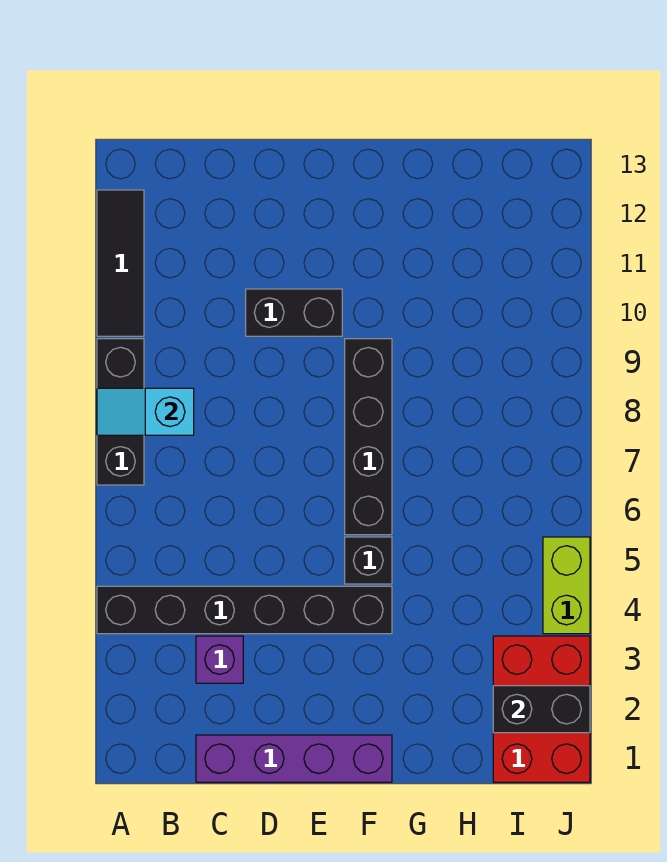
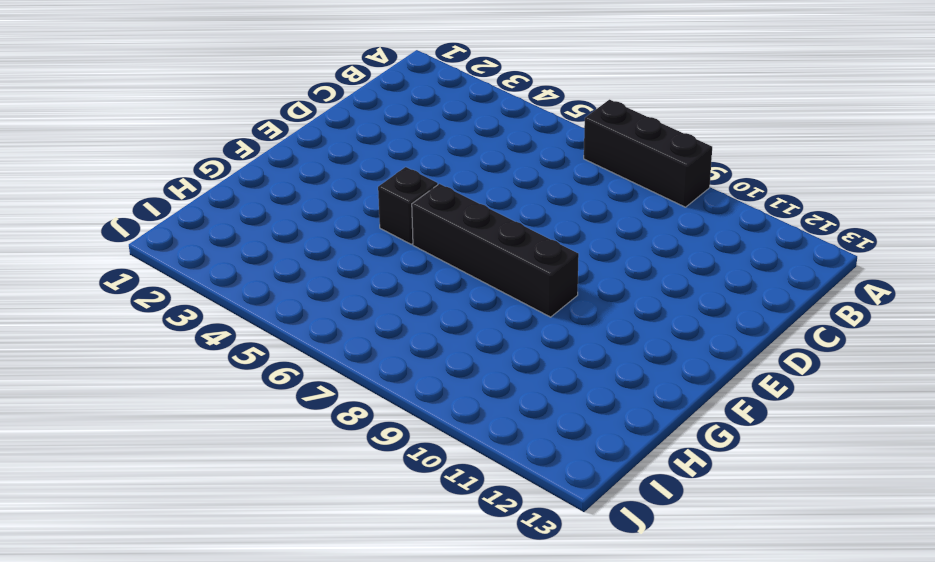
none -> black 1x6 brick [97,586,392,634]
none -> black 1x3 tile [97,190,144,336]
none -> purple 1x4 brick [196,735,392,782]

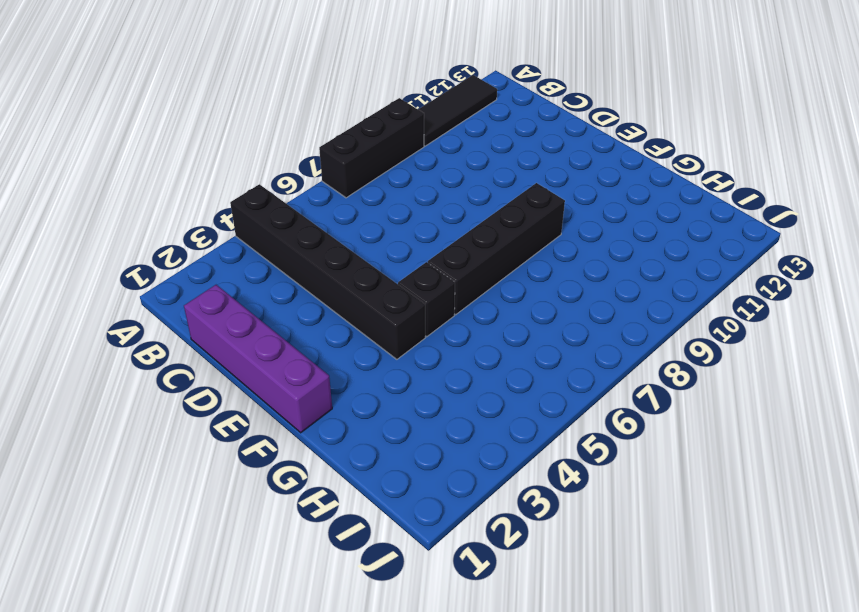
none -> purple 1x1 brick [196,636,243,683]
none -> black 1x2 brick [246,289,342,336]
none -> red 2x3 brick [493,636,590,782]

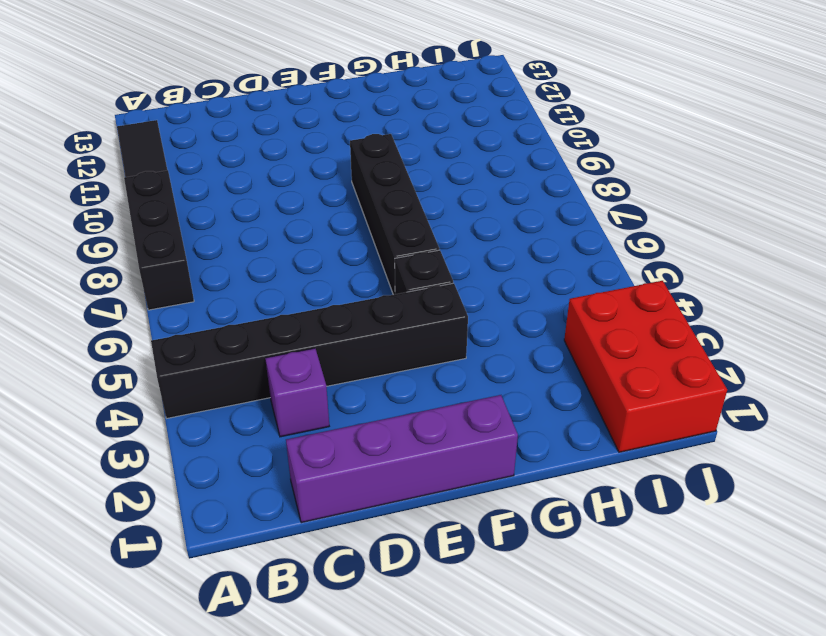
none -> black 1x2 brick [246,289,342,336]
none -> lime 1x2 brick [543,537,590,634]
none -> cyan 1x2 slope [97,388,194,435]

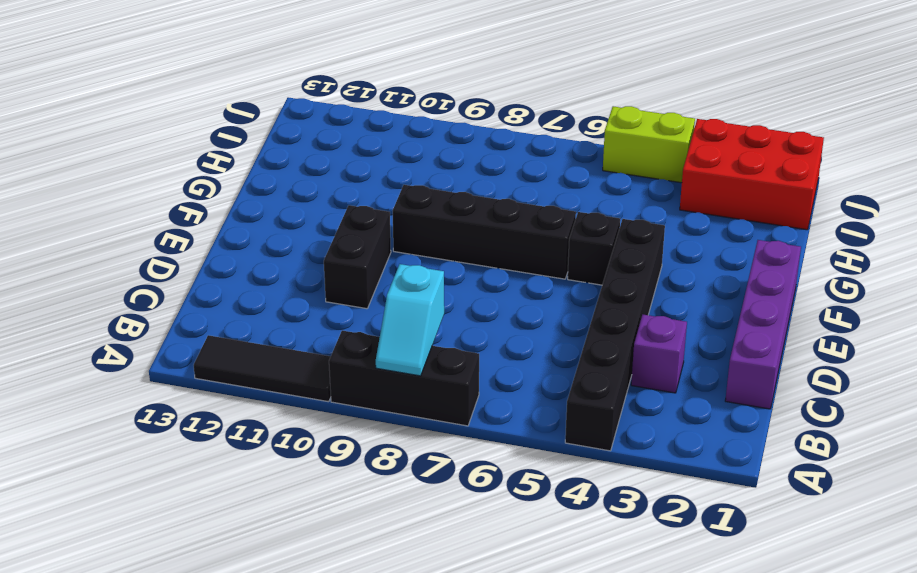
none -> black 1x2 brick [493,686,590,733]

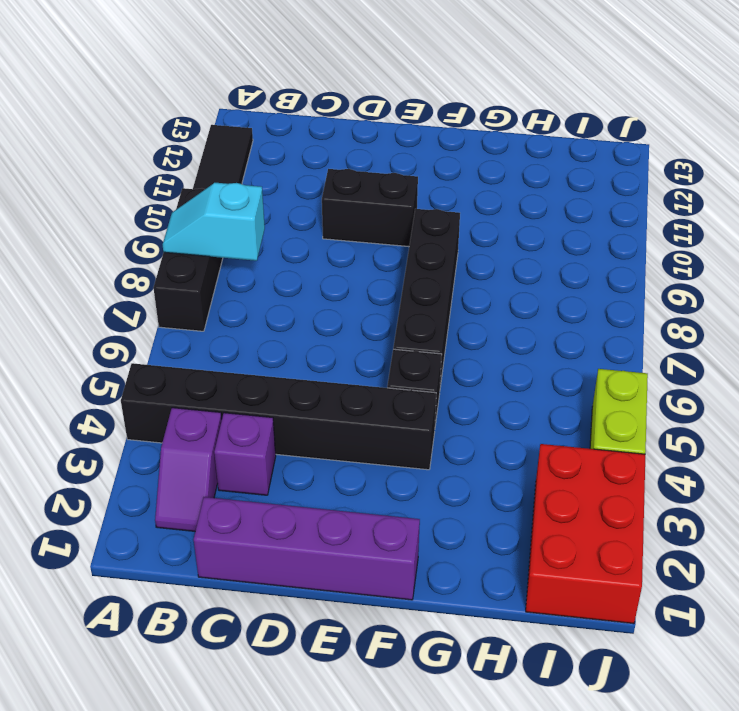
purple 1x2 slope [155,408,222,531] -> none
none -> black 1x2 brick [493,686,590,733]

